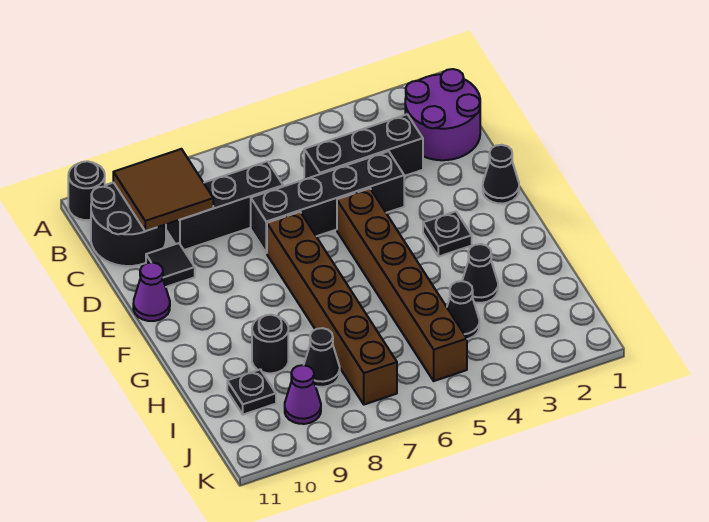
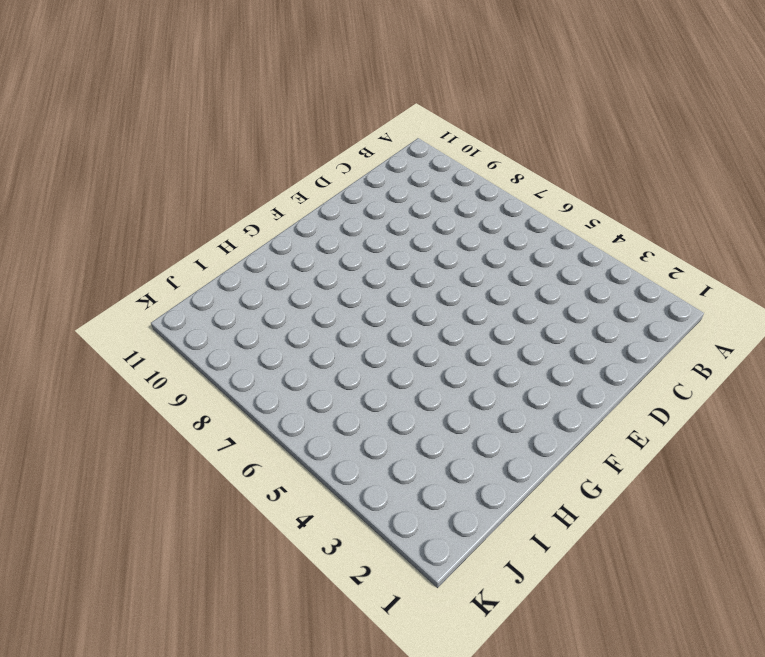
none -> black 1x1 round brick [68,161,105,220]
none -> purple 2x2 round brick [405,69,480,160]
none -> black 2x2 round brick [91,182,166,266]

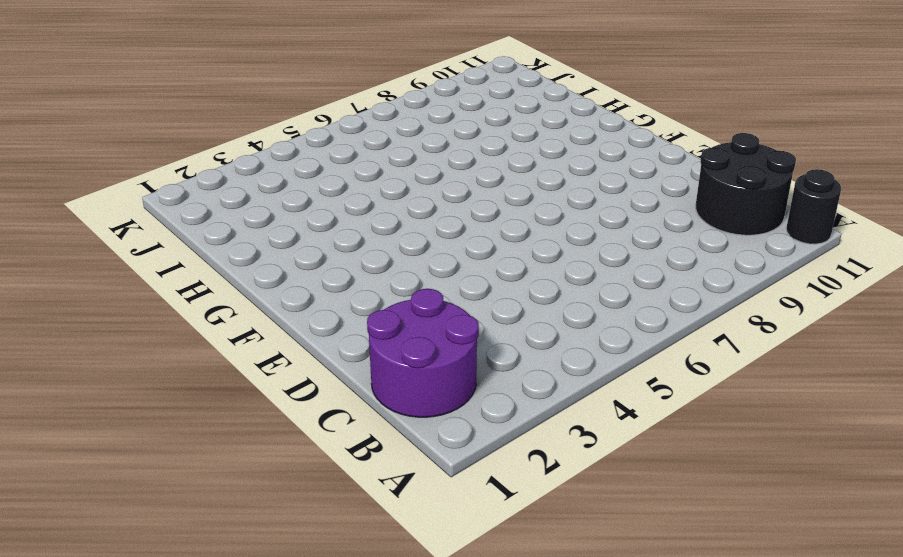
none -> black 1x3 brick [304,114,423,179]
none -> black 1x3 brick [166,161,283,250]
none -> black 1x4 brick [251,151,404,253]

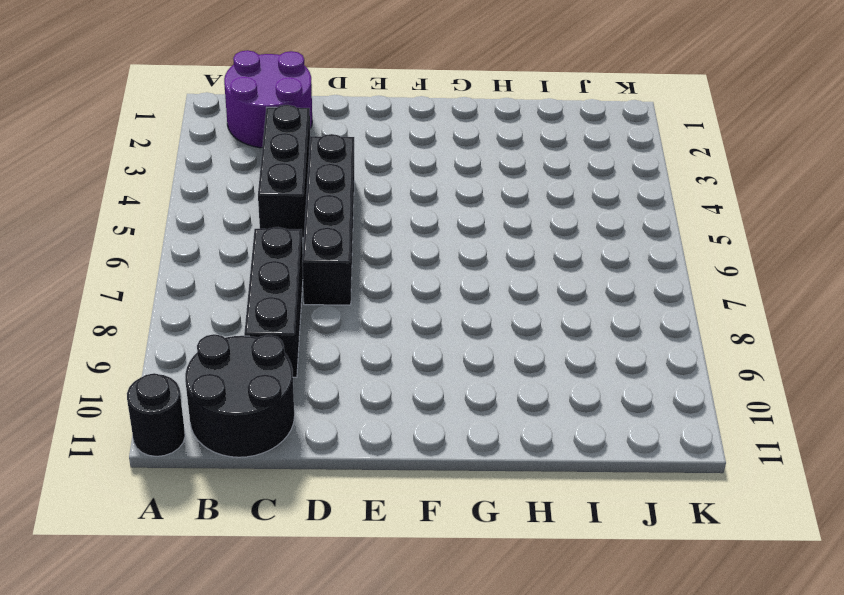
none -> black 1x1 tile [146,243,195,287]
none -> black 1x1 cone [483,145,519,204]
none -> brown 1x6 brick [337,188,467,381]

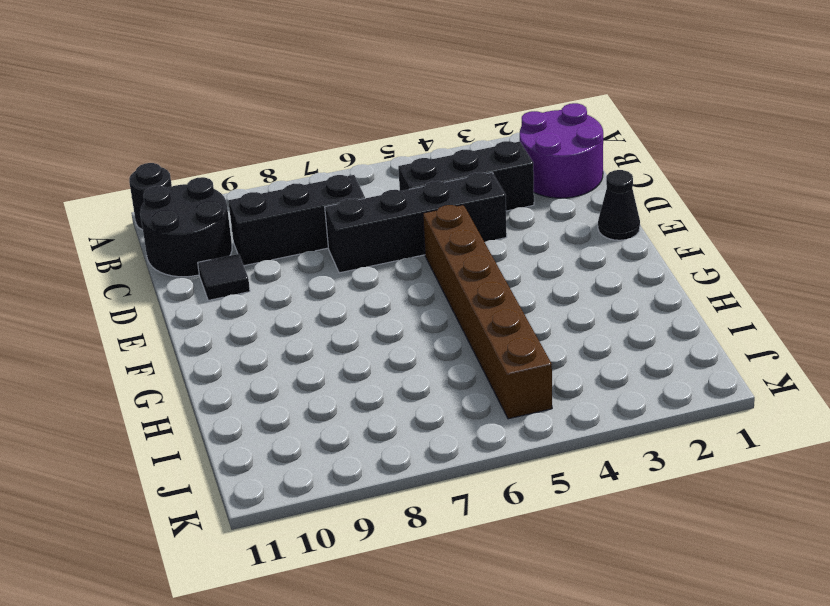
none -> brown 1x6 brick [267,212,397,405]
none -> purple 1x1 cone [133,262,170,321]
none -> black 1x1 plate [423,211,472,257]

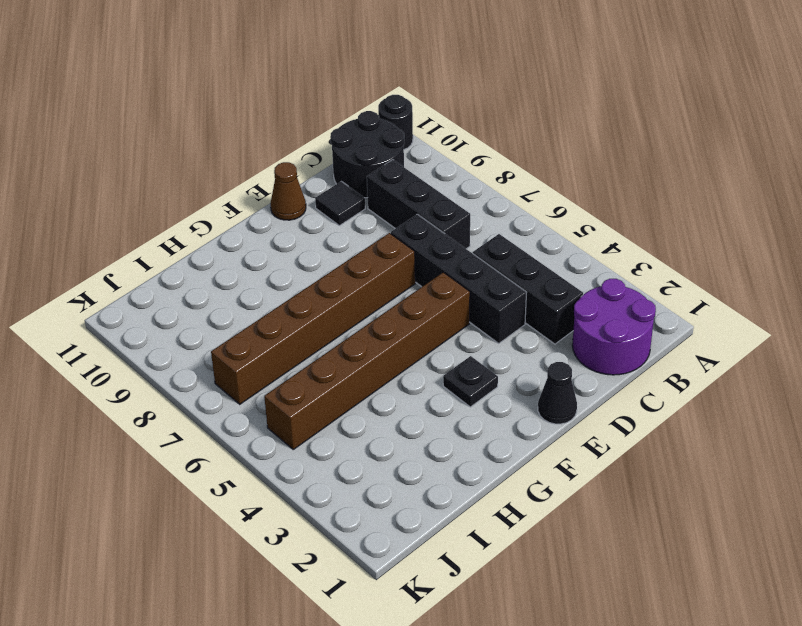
brown 1x1 cone [271,162,306,220] -> purple 1x1 cone [133,262,170,321]
none -> black 1x1 cone [462,244,498,303]
none -> black 1x1 round brick [252,315,288,373]
none -> black 1x1 cone [447,281,479,339]

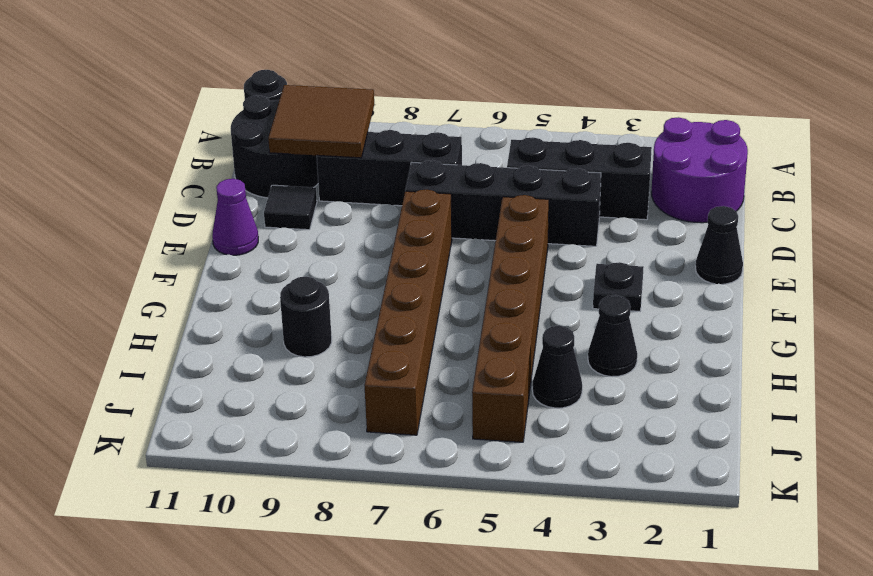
none -> black 1x1 cone [304,328,340,387]
none -> black 1x1 plate [227,369,276,415]
none -> purple 1x1 cone [285,365,321,424]

